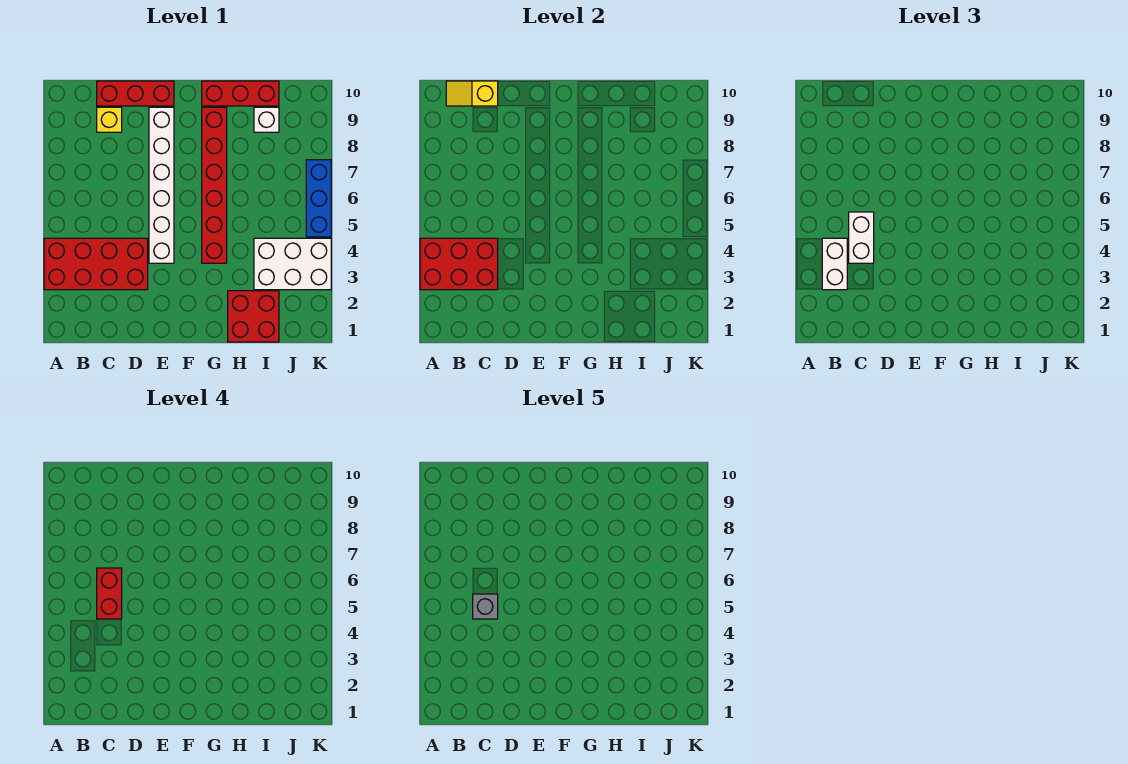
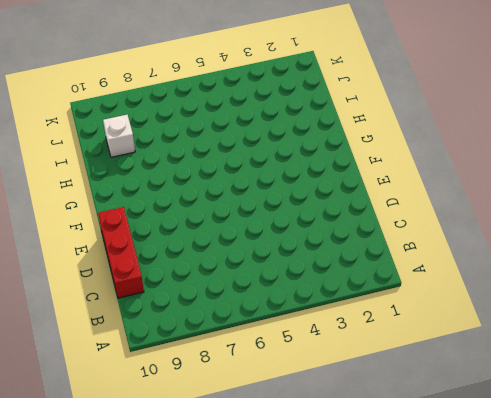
none -> red 2x4 brick [44,238,148,290]
none -> yellow 1x1 brick [97,107,122,132]
none -> white 1x6 brick [149,107,174,263]

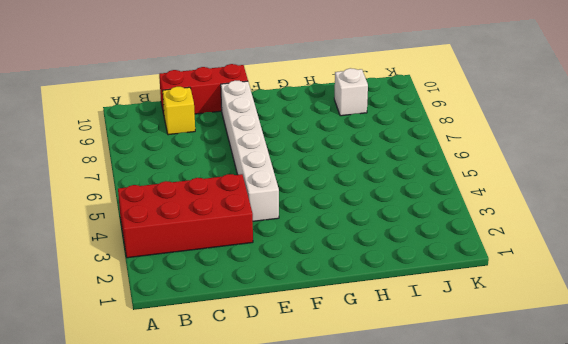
none -> red 1x6 brick [202,107,227,263]
none -> red 1x3 brick [202,81,279,106]
none -> red 2x2 brick [228,291,279,342]

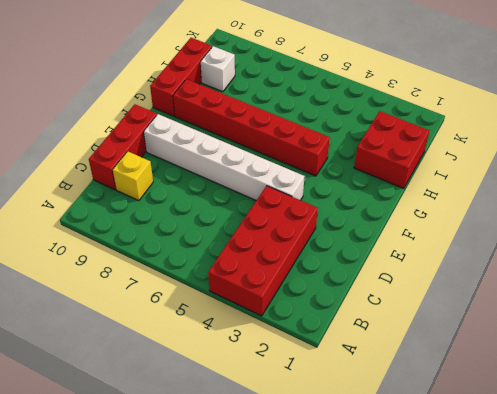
none -> white 2x3 brick [254,238,331,290]
none -> blue 1x3 brick [306,160,331,237]
none -> red 2x3 brick [420,238,498,290]

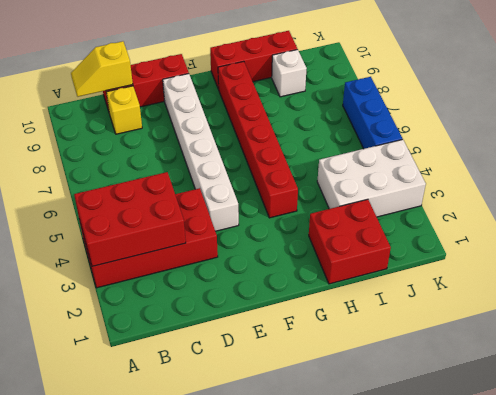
none -> white 1x2 brick [822,238,847,290]
none -> white 1x2 brick [849,212,874,263]
none -> red 1x2 brick [97,568,122,619]

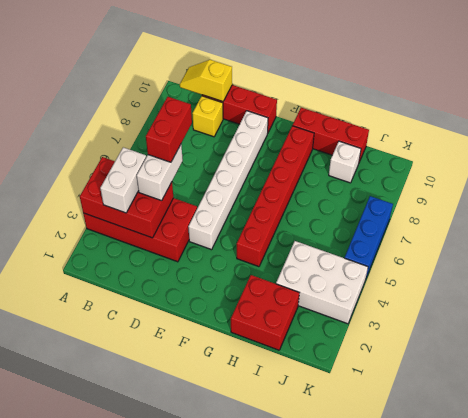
none -> grey 1x1 brick [473,594,498,619]

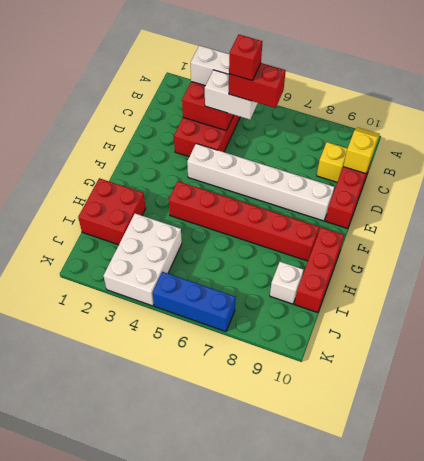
red 1x1 brick [229,35,262,81] -> grey 1x1 brick [473,594,498,619]

